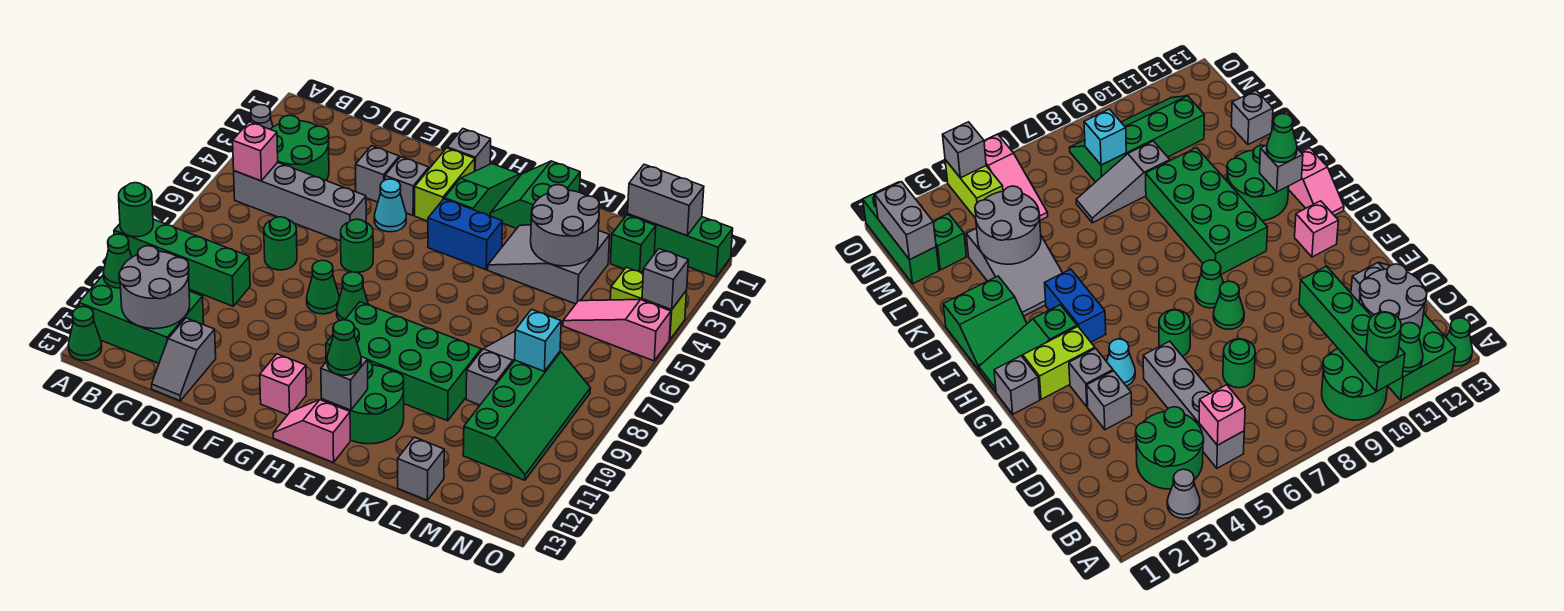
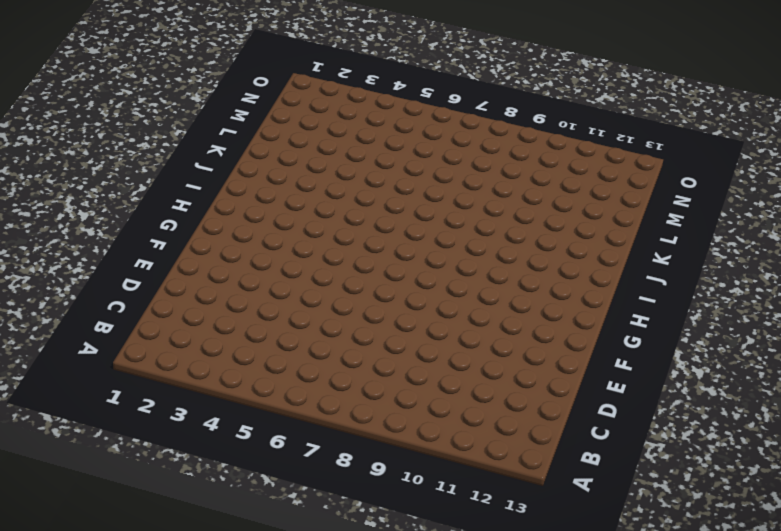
none -> grey 1x1 cone [250,105,273,129]
none -> green 2x2 round brick [1322,348,1387,420]
none -> green 2x3 brick [79,275,204,363]
none -> green 1x1 cone [68,307,102,361]

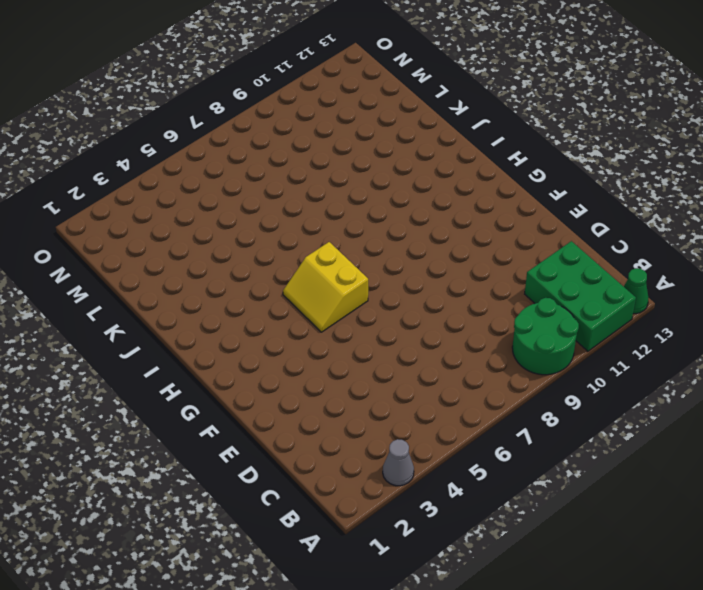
yellow 2x2 slope [283,242,368,332] -> none
none -> green 2x2 round brick [270,115,329,180]
none -> grey 1x4 brick [234,162,366,241]
none -> green 1x1 round brick [264,217,297,270]
none -> grey 1x2 slope [152,318,216,401]

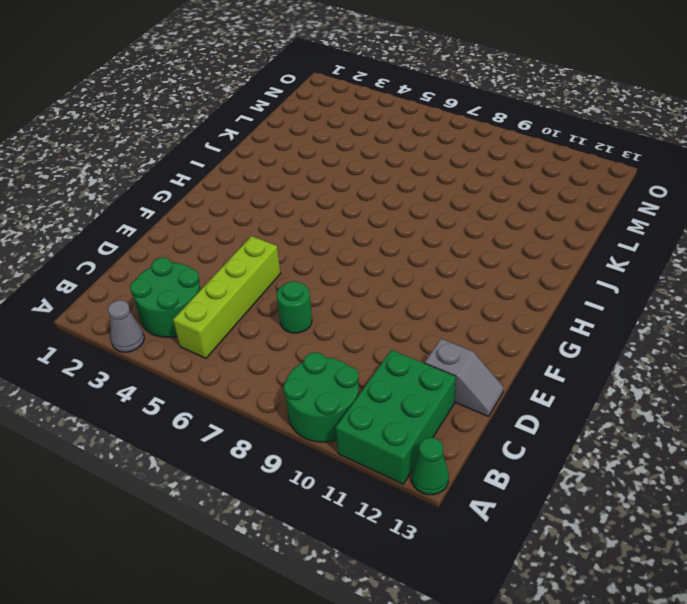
lime 1x4 brick [173,236,281,358] -> grey 1x4 brick [234,162,366,241]
none -> grey 1x1 brick [355,146,399,202]
none -> grey 1x1 brick [385,157,429,215]
none -> cyan 1x1 cone [374,179,406,232]
none -> green 1x1 round brick [341,219,373,272]

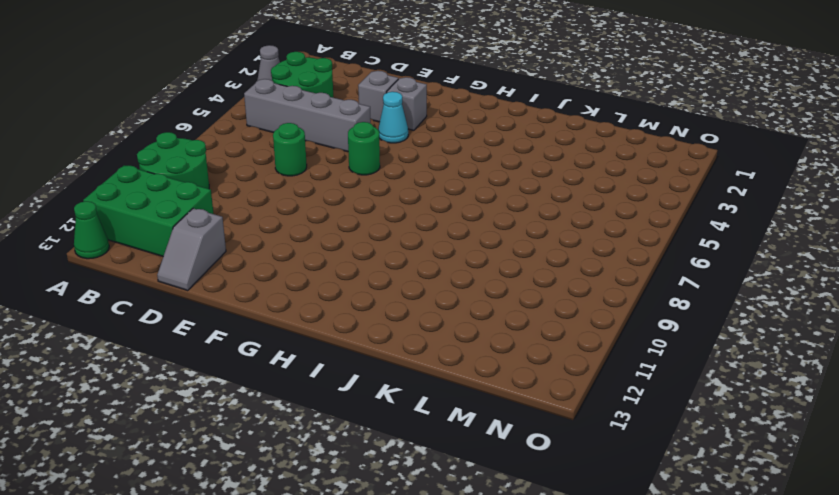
none -> green 1x1 cone [307,260,339,314]
none -> grey 1x1 brick [447,129,491,171]
none -> lime 1x2 brick [415,148,475,221]
none -> green 1x1 cone [337,272,368,321]

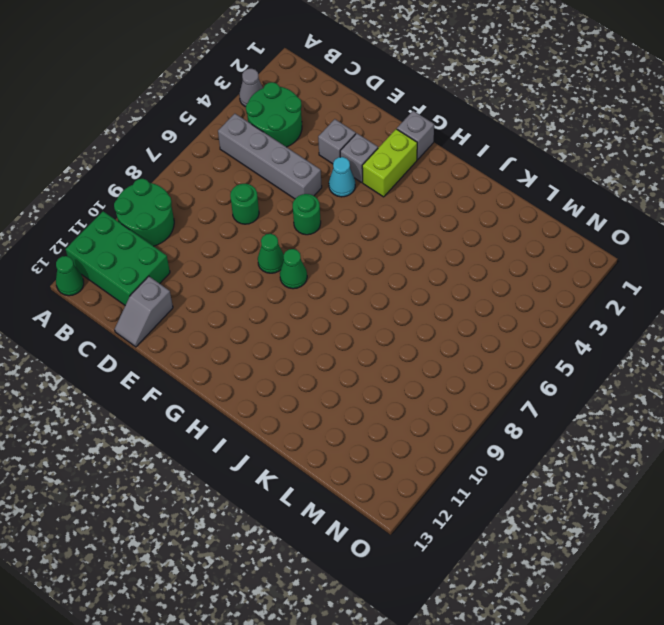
none -> pink 1x1 brick [260,354,306,415]
none -> green 1x3 slope [445,164,520,216]
none -> blue 1x2 brick [428,199,502,270]
none -> green 2x4 brick [326,302,481,421]

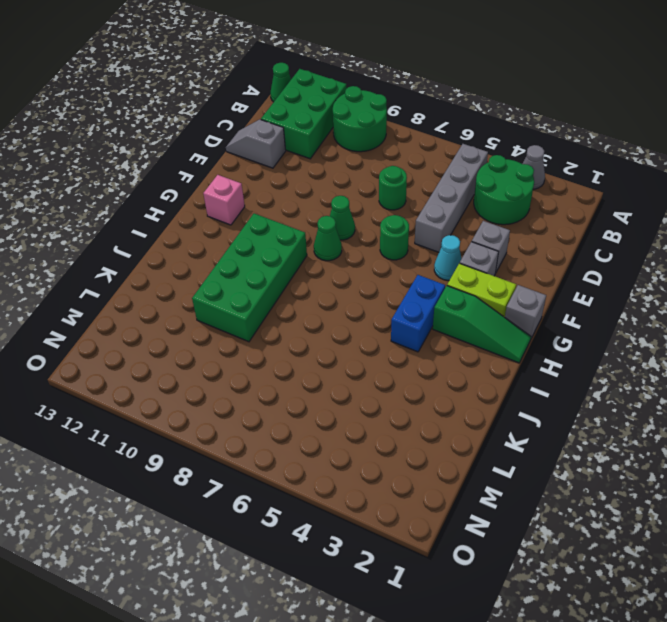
none -> pink 1x2 slope [273,400,350,462]
none -> green 2x2 slope [490,161,580,229]
none -> green 2x2 round brick [334,361,404,444]
none -> grey 2x3 slope [488,225,610,304]

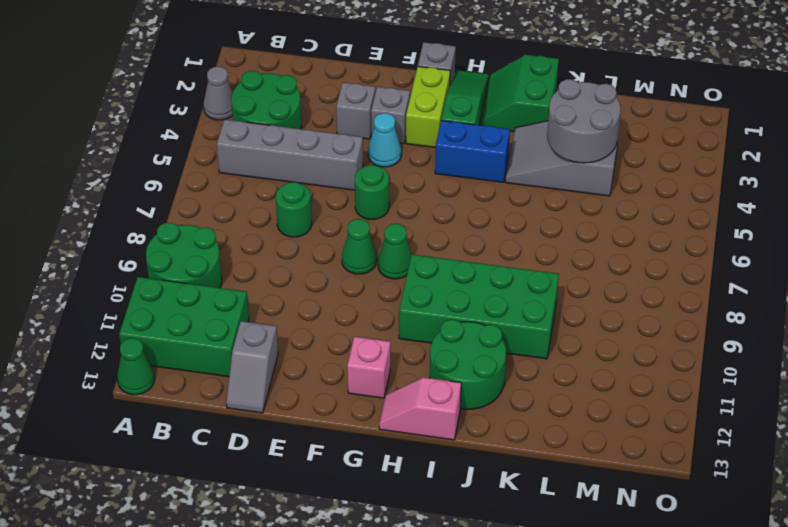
none -> grey 1x3 slope [466,331,515,405]
none -> grey 1x1 brick [398,437,444,500]
none -> green 1x3 brick [627,214,733,277]
none -> green 1x1 brick [611,215,656,272]

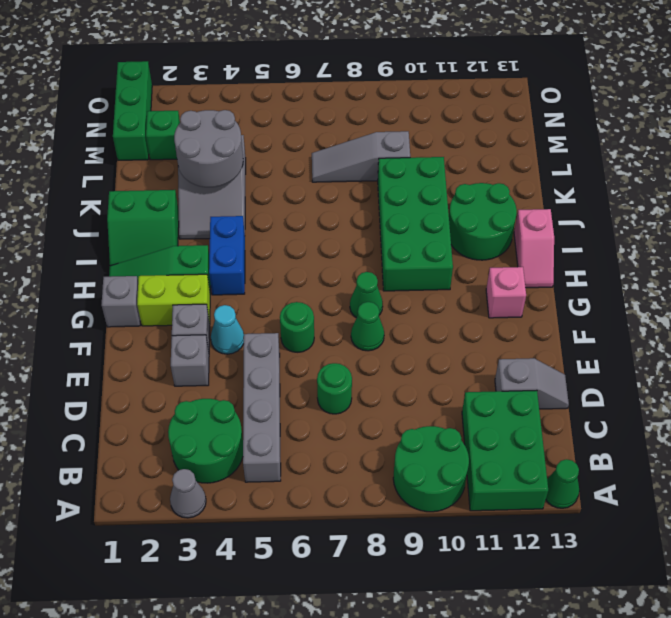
none -> grey 1x1 brick [398,437,444,500]
none -> pink 1x3 slope [563,300,671,361]
none -> green 2x4 slope [463,351,590,480]
none -> lime 1x2 brick [610,267,687,340]

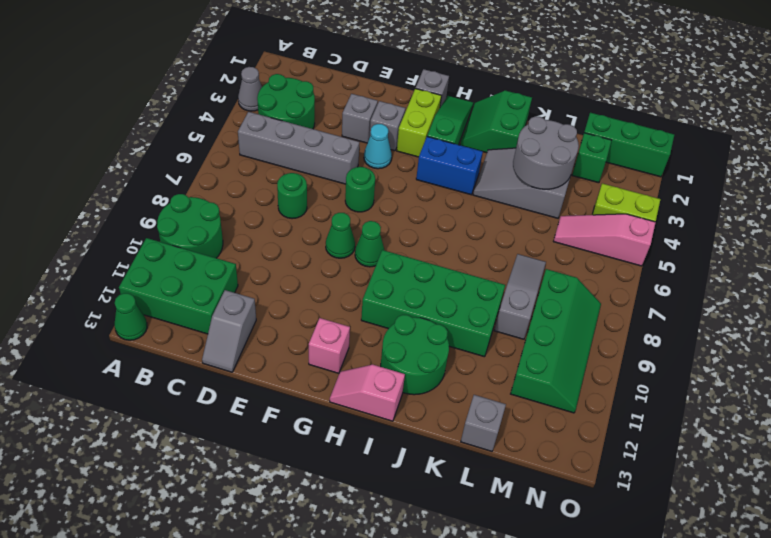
none -> green 1x4 brick [114,219,250,306]
none -> green 1x1 cone [103,234,132,288]
none -> pink 1x1 brick [233,122,278,181]
none -> grey 2x2 round brick [119,246,190,329]

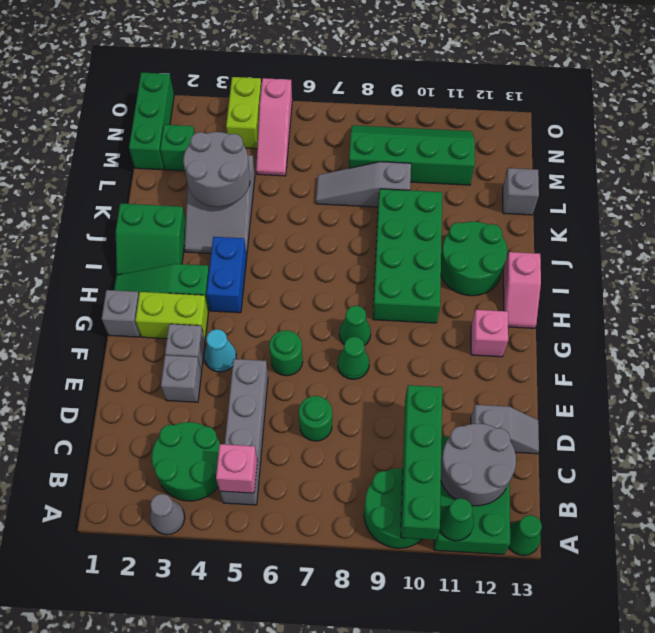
none -> grey 1x1 brick [321,357,368,410]
none -> grey 1x2 brick [628,164,704,235]
none -> cyan 1x1 brick [515,310,561,371]
none -> grey 1x1 brick [642,249,688,310]

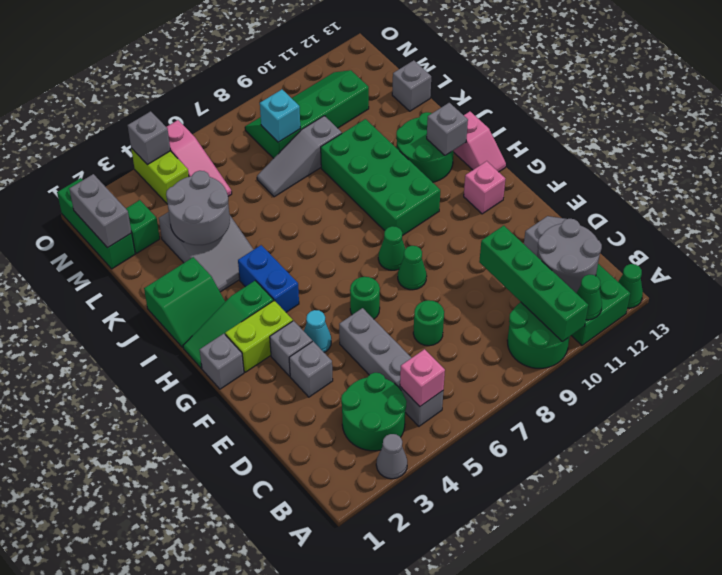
none -> green 1x1 round brick [119,183,153,237]
none -> green 1x1 cone [327,320,361,375]

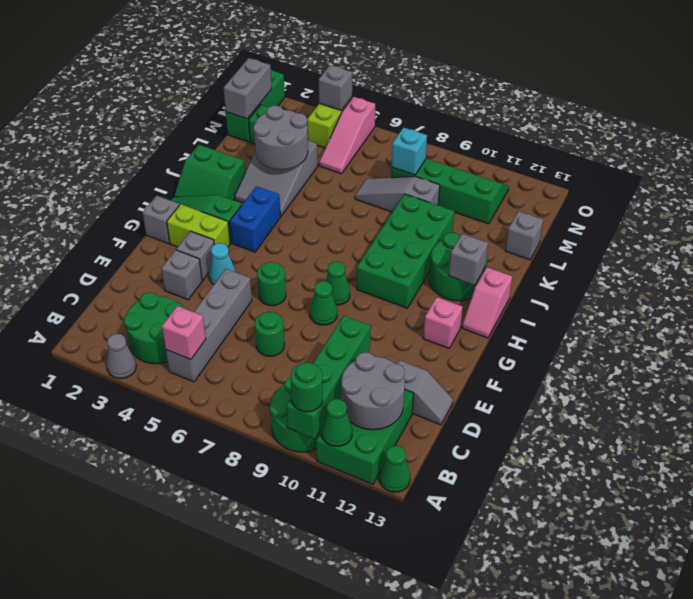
none -> green 1x1 cone [327,320,361,375]

